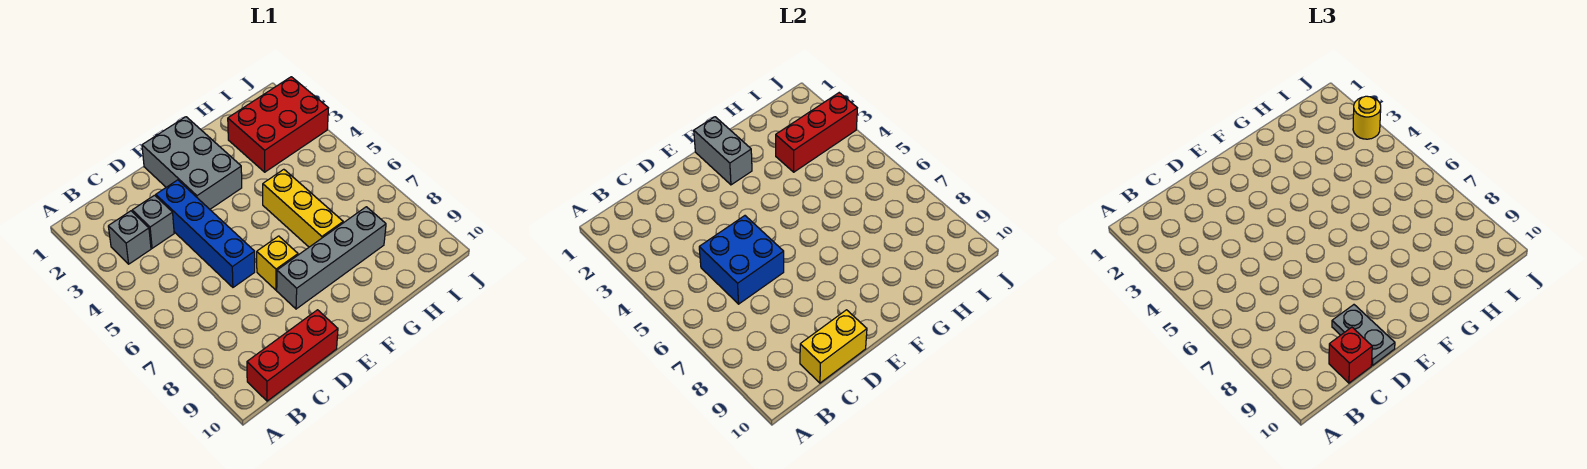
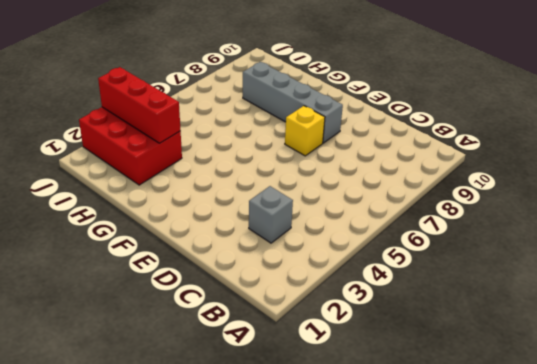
none -> grey 1x1 brick [108,211,151,264]
none -> red 1x3 brick [247,310,338,401]
none -> blue 1x4 brick [156,180,255,287]

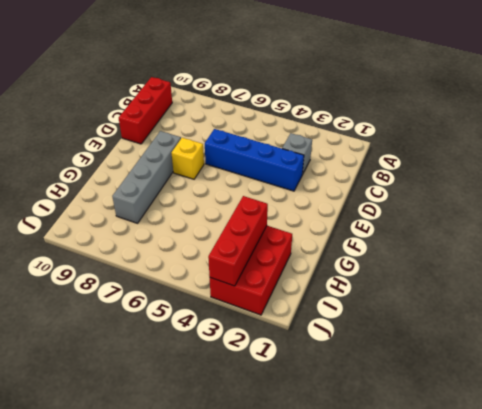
none -> grey 1x1 brick [108,211,151,264]
none -> grey 2x3 brick [142,117,242,209]
none -> yellow 1x3 brick [263,169,343,247]

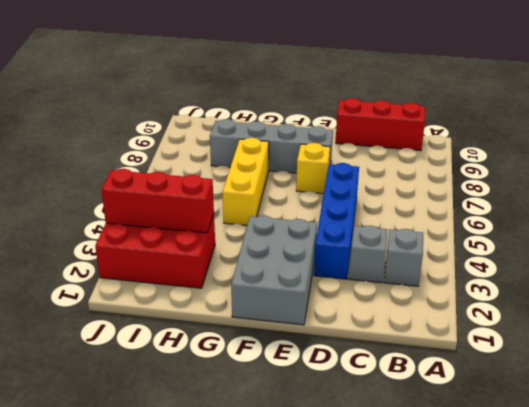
none -> blue 2x2 brick [699,216,784,304]
none -> yellow 1x2 brick [800,310,867,383]
none -> grey 1x2 brick [694,117,752,185]

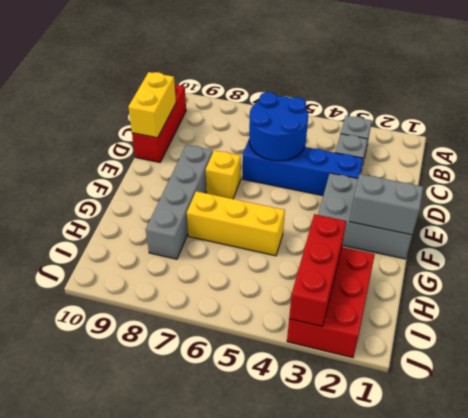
blue 2x2 round brick [249,92,308,161] -> blue 2x2 brick [699,216,784,304]
none -> red 1x1 brick [1329,327,1372,383]
none -> grey 1x2 plate [1332,305,1395,365]
none -> yellow 1x1 round brick [1353,96,1381,139]

